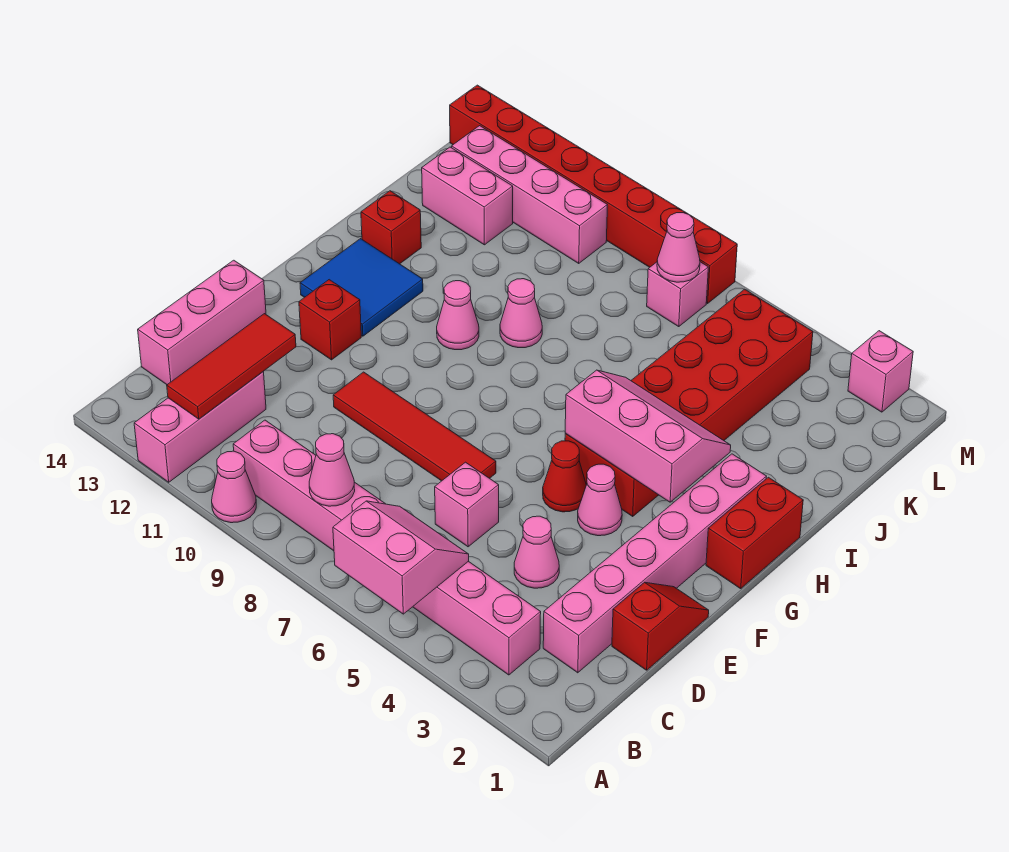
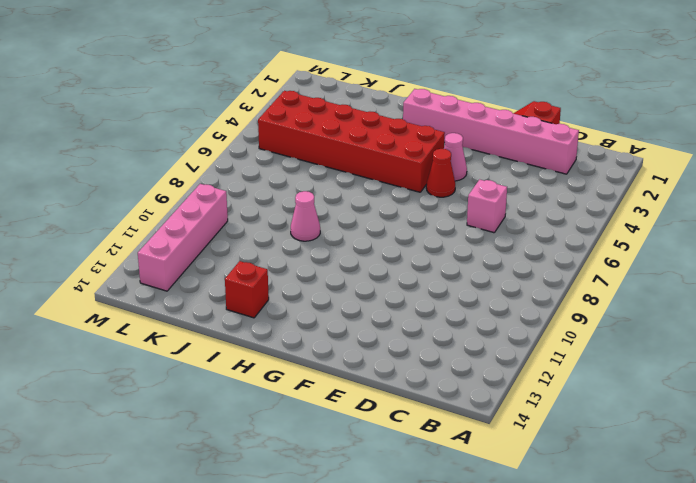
none -> pink 1x1 cone [212,451,256,523]
none -> pink 1x3 brick [134,372,266,482]
none -> pink 1x8 brick [233,420,541,675]

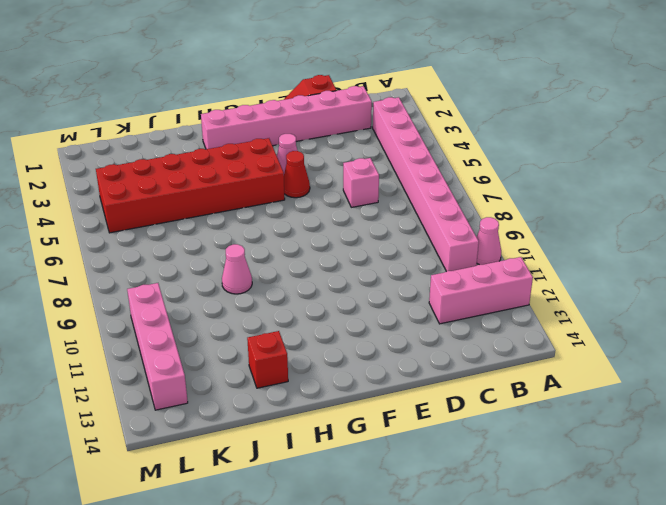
none -> pink 1x3 brick [138,260,266,385]
none -> pink 1x1 cone [514,516,559,588]
none -> red 1x4 tile [333,372,496,481]

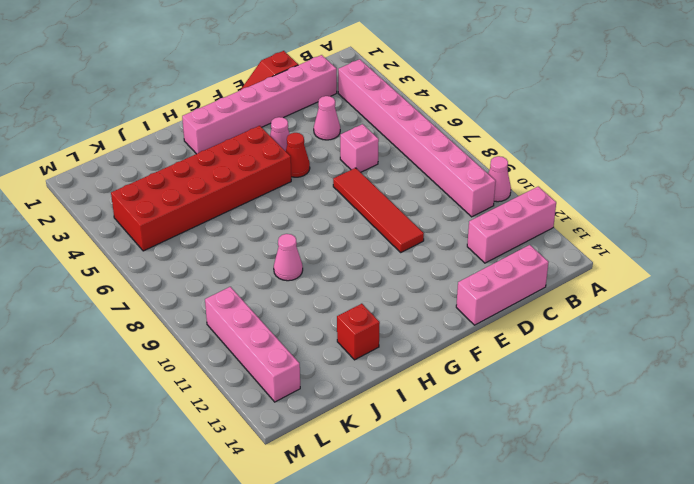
none -> red 1x1 brick [299,280,361,360]
none -> red 1x2 brick [706,477,803,589]
none -> blue 2x2 tile [300,239,423,336]

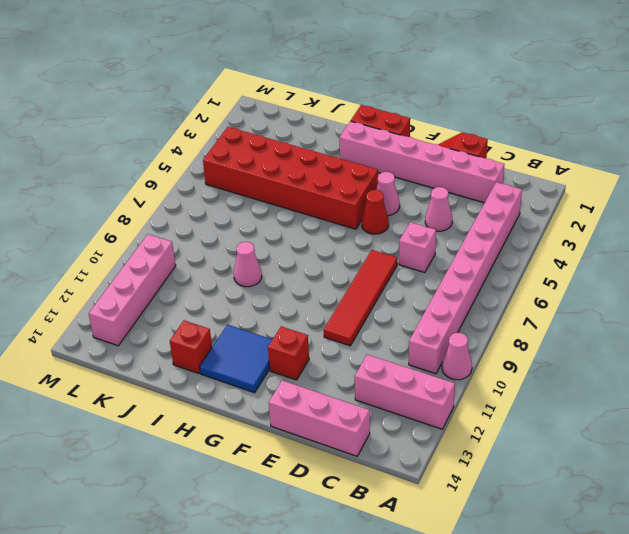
none -> pink 1x1 cone [437,281,479,350]
none -> pink 1x2 brick [422,147,513,245]
none -> pink 1x1 brick [647,262,708,326]

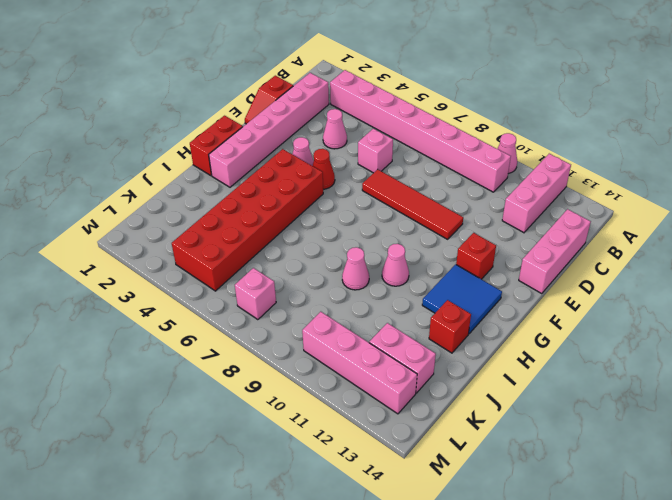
none -> pink 1x1 brick [848,331,913,412]
none -> red 1x8 brick [450,85,737,303]
none -> pink 2x2 slope [333,501,469,614]

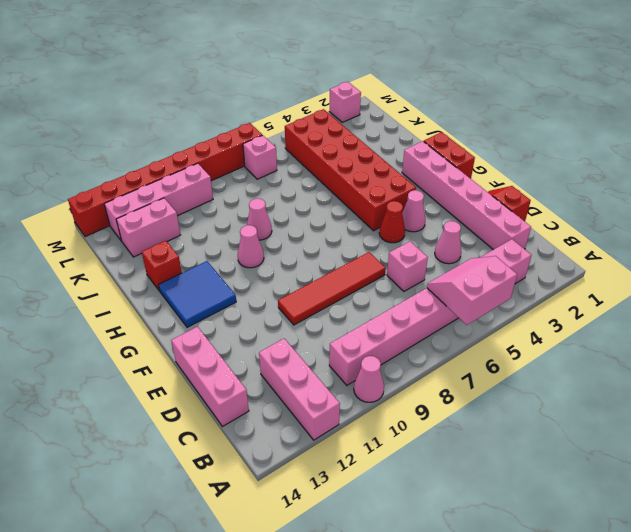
none -> red 1x1 brick [299,280,361,360]
none -> pink 1x1 cone [309,434,355,506]
none -> red 1x3 tile [167,314,296,419]

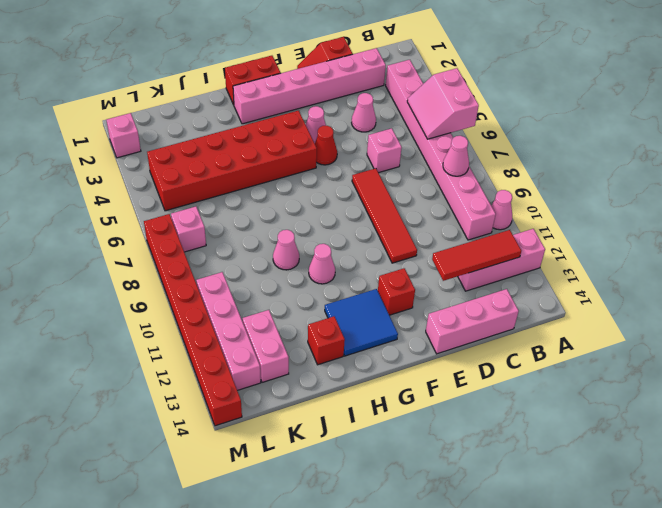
none -> pink 2x3 slope [565,370,731,502]
none -> pink 1x1 cone [657,213,700,282]

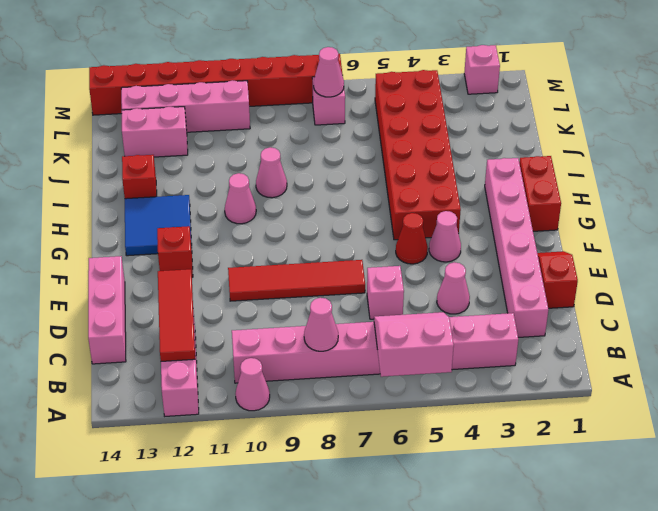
none -> pink 2x3 slope [565,370,731,502]

